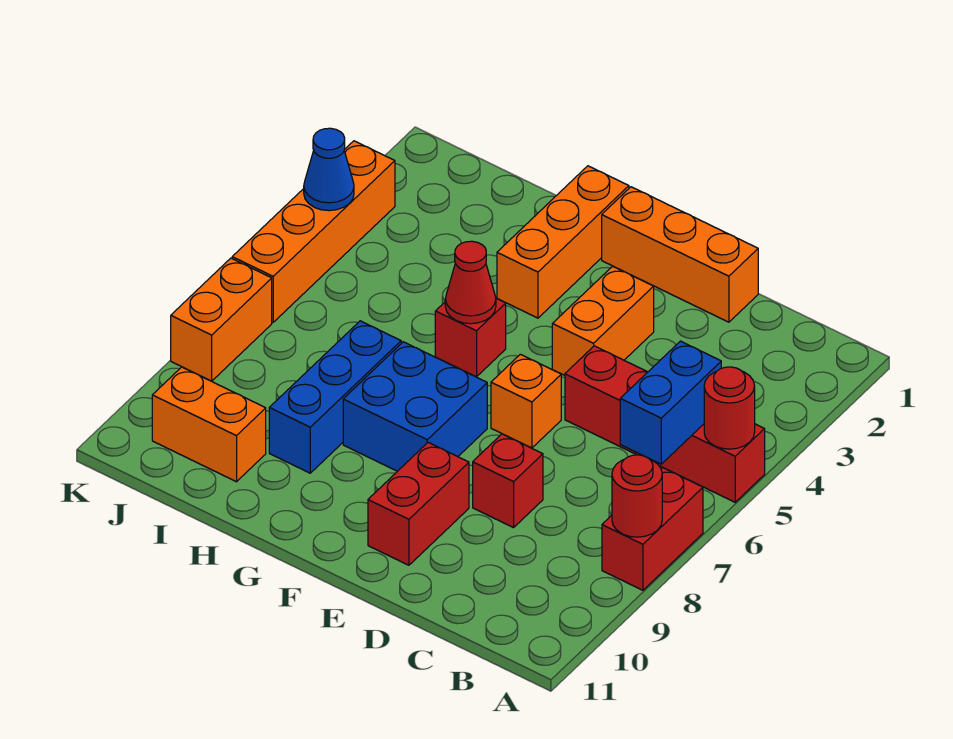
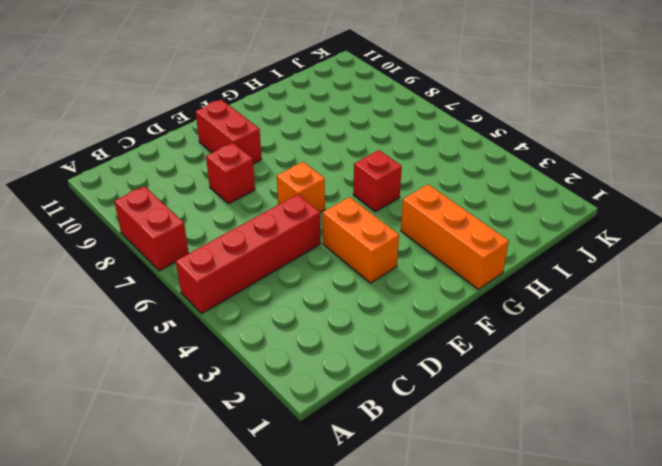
none -> orange 1x3 brick [602,187,758,322]
none -> blue 2x2 brick [343,342,487,471]
none -> blue 1x3 brick [269,321,401,473]

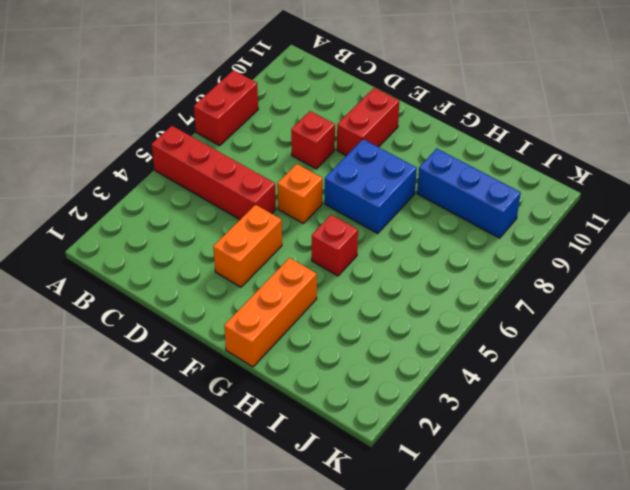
blue 1x3 brick [417,149,521,238] -> blue 1x3 brick turned to [269,321,401,473]
none -> orange 1x3 brick [602,187,758,322]
none -> orange 1x2 brick [152,367,266,482]
none -> orange 1x4 brick [232,141,395,322]

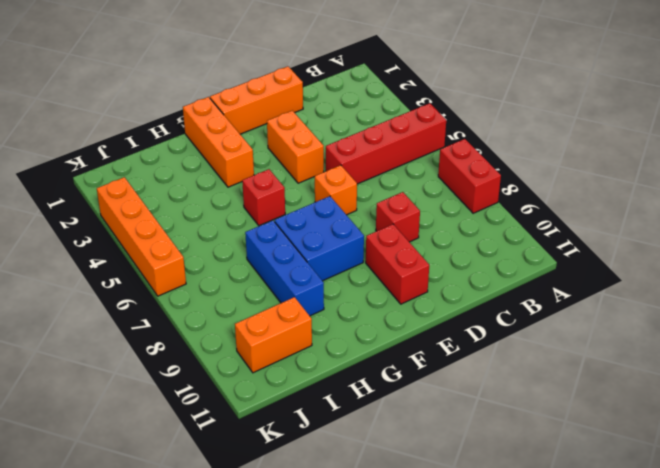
none -> orange 1x2 brick [171,258,272,381]
none -> red 1x1 round brick [704,367,755,449]
none -> red 1x1 round brick [612,455,662,537]

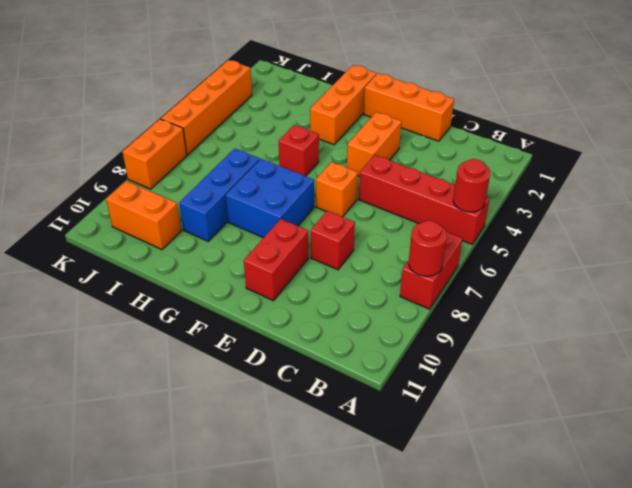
none -> blue 1x2 brick [620,341,721,464]
none -> red 1x1 cone [445,241,496,324]
none -> blue 1x1 cone [304,128,354,211]

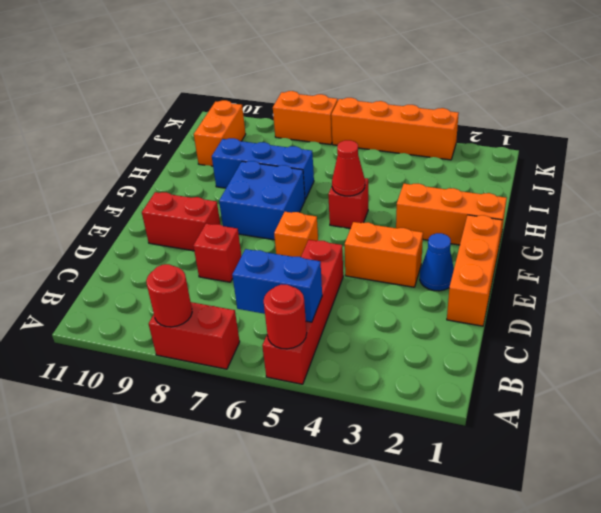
blue 1x1 cone [420,233,454,291] -> blue 1x1 cone moved to [304,128,354,211]

